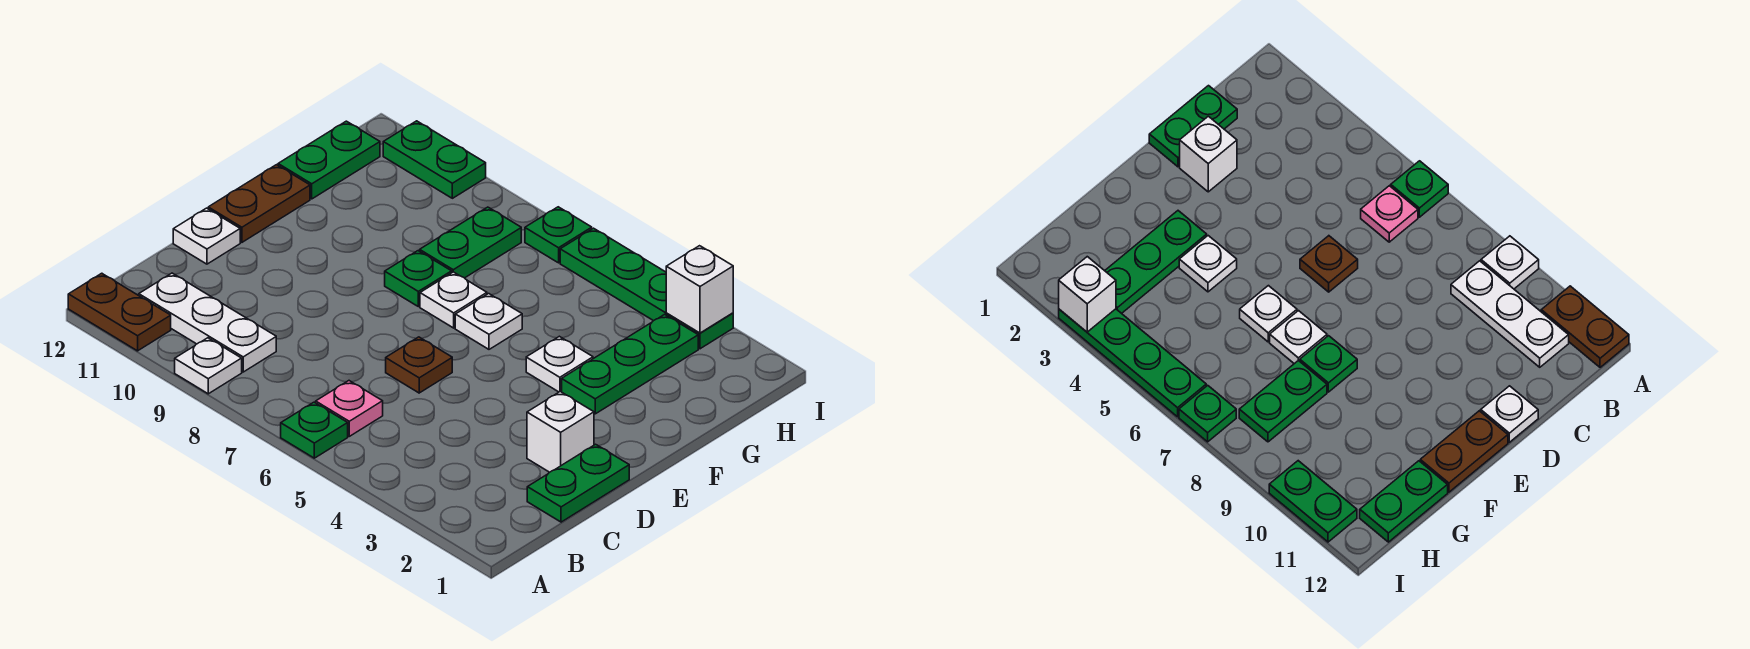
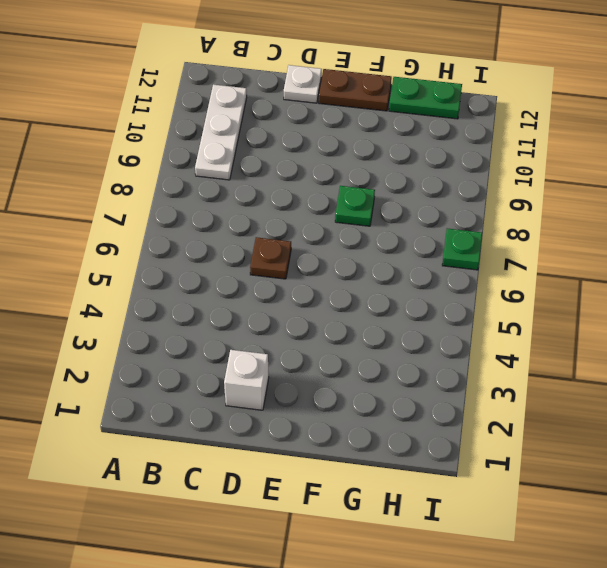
none -> green 1x1 plate [281,402,348,458]
none -> white 1x1 plate [175,338,242,394]
none -> brown 1x2 plate [68,273,171,351]

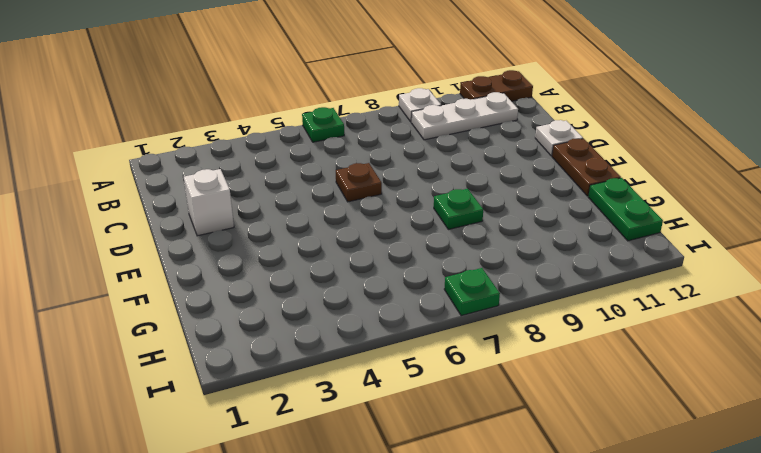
none -> pink 1x1 plate [316,381,383,436]
none -> green 1x2 plate [527,444,629,522]
none -> green 1x3 plate [562,314,698,414]

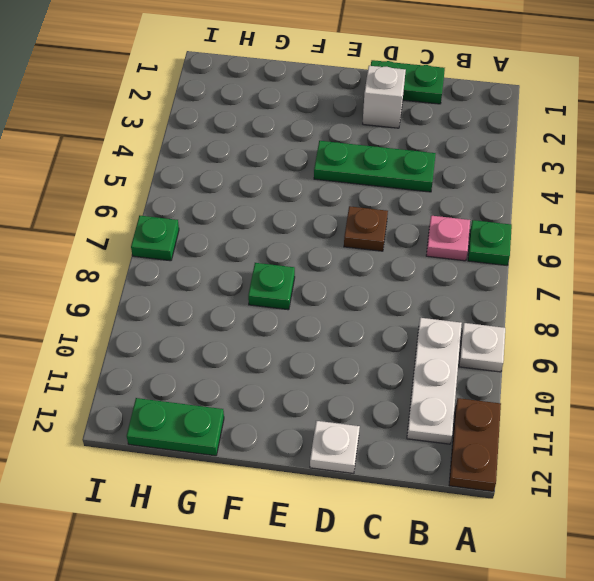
green 1x3 plate [314,141,436,192] -> green 1x3 plate moved to [562,314,698,414]
none -> brown 1x2 plate [208,165,310,242]
none -> white 1x1 plate [526,336,593,392]
none -> white 1x1 plate [455,294,522,349]

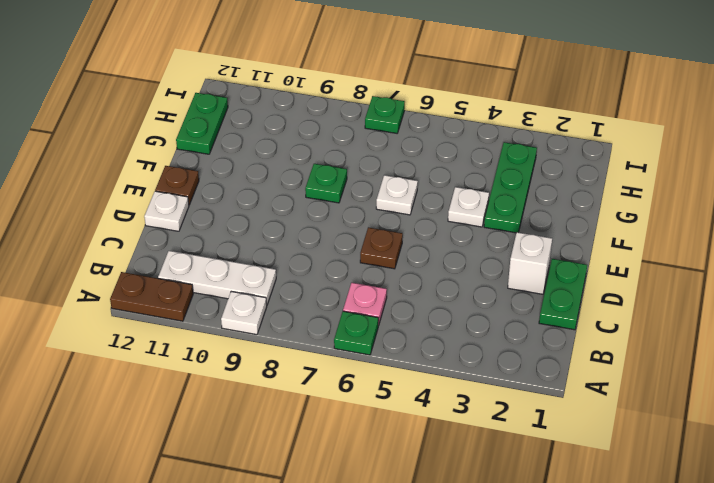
brown 1x1 plate [155,166,199,205] -> brown 1x2 plate [208,165,310,242]
none -> white 1x1 plate [420,272,487,328]
none -> green 1x2 plate [420,207,521,278]
none -> green 1x4 plate [560,228,733,349]

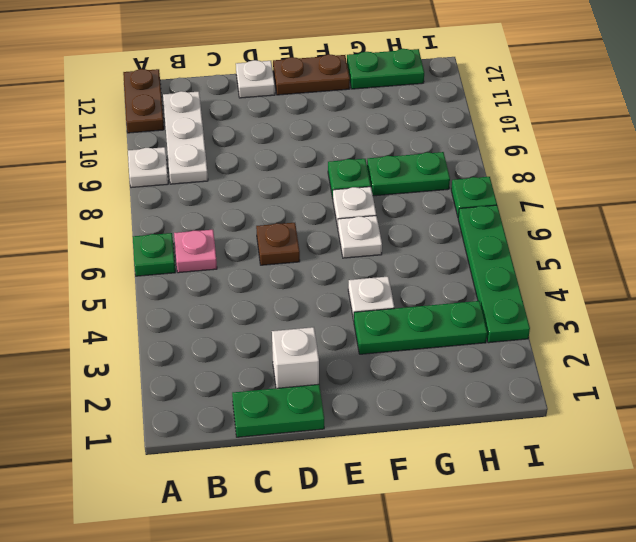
none -> green 1x2 plate [383,121,486,198]
none -> white 1x1 brick [666,246,733,333]

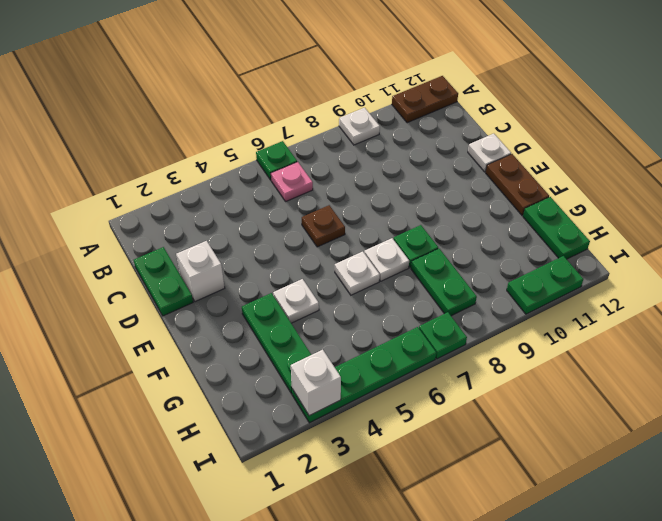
none -> white 1x3 plate [139,273,276,372]

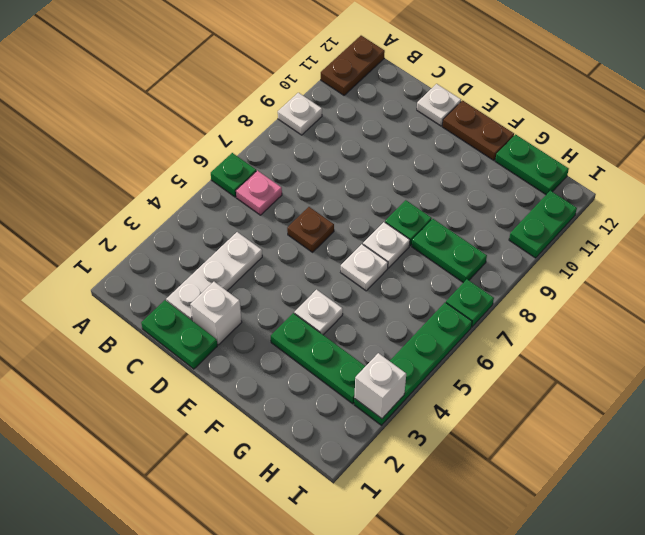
white 1x3 plate [166,232,262,321] -> white 1x3 plate moved to [139,273,276,372]

